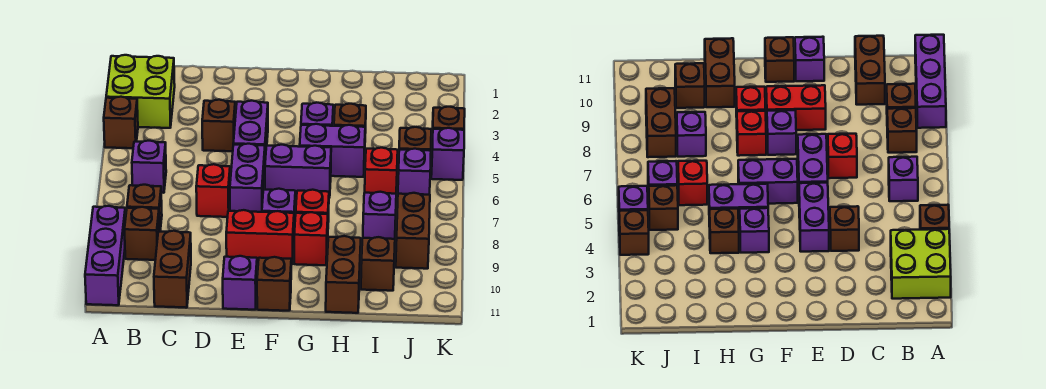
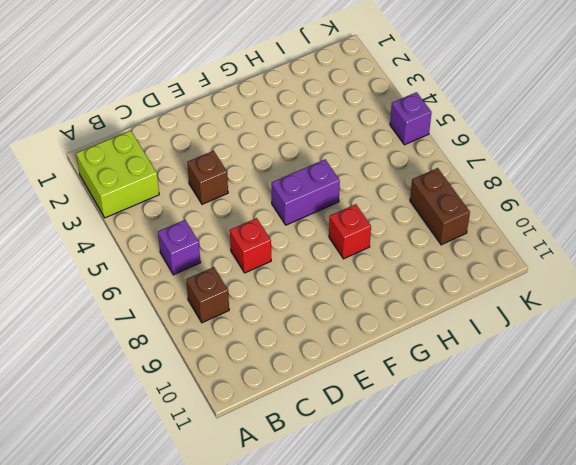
none -> brown 1x1 brick [104,97,138,148]
none -> purple 1x3 brick [85,206,126,305]
none -> brown 1x1 brick [124,207,159,260]
none -> brown 1x2 brick [154,231,191,308]

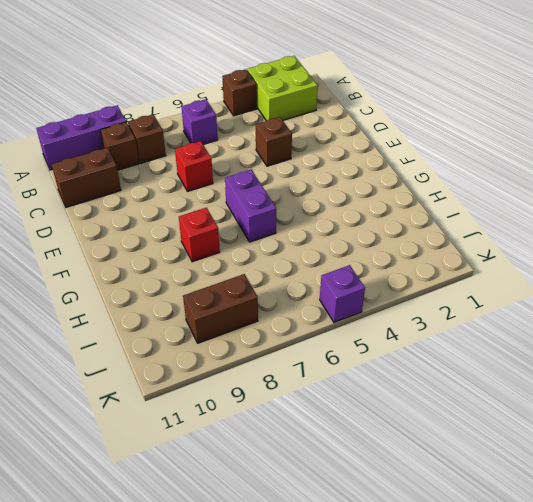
none -> purple 1x2 brick [233,101,268,160]
none -> purple 1x2 brick [230,144,265,212]
none -> red 1x2 brick [226,210,294,264]
none -> purple 1x1 brick [223,256,257,310]

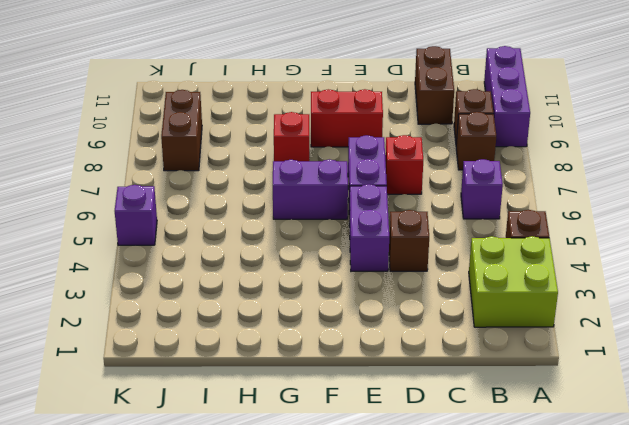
none -> purple 1x1 brick [223,256,257,310]
none -> purple 1x1 brick [262,189,295,232]
none -> brown 1x1 brick [257,257,291,311]
none -> purple 1x1 brick [301,103,333,126]

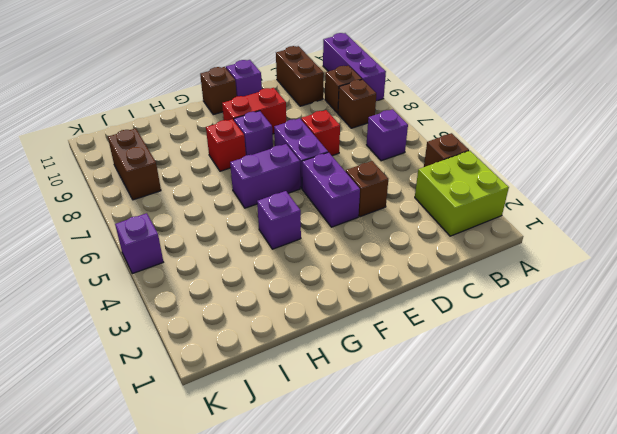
none -> purple 1x2 brick [300,124,365,177]
none -> red 1x1 brick [294,212,328,265]
none -> brown 1x1 brick [334,104,366,133]
none -> brown 1x2 brick [326,236,361,313]

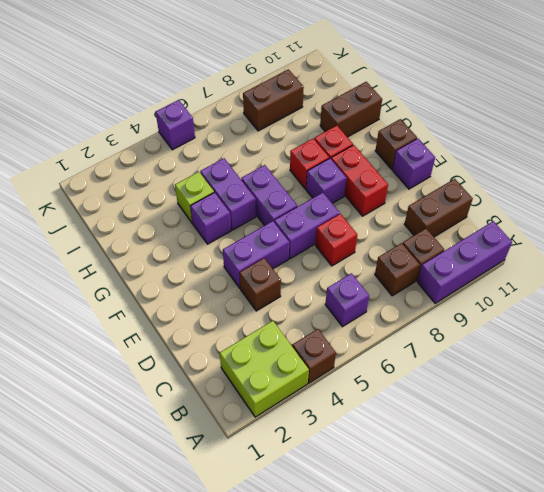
lime 1x1 brick [175,172,214,223] -> brown 1x1 brick [334,104,366,133]
none -> red 1x1 brick [365,148,398,194]
none -> purple 1x1 brick [363,192,396,239]
none -> brown 1x1 brick [361,237,395,291]
none -> brown 1x1 brick [399,127,431,151]

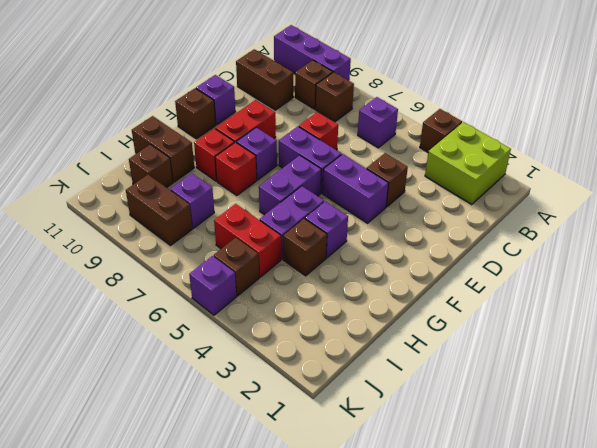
red 1x2 brick [214,204,281,277] -> red 1x1 brick [365,148,398,194]
none -> purple 1x1 brick [398,149,431,195]
none -> brown 1x1 brick [432,107,465,139]

